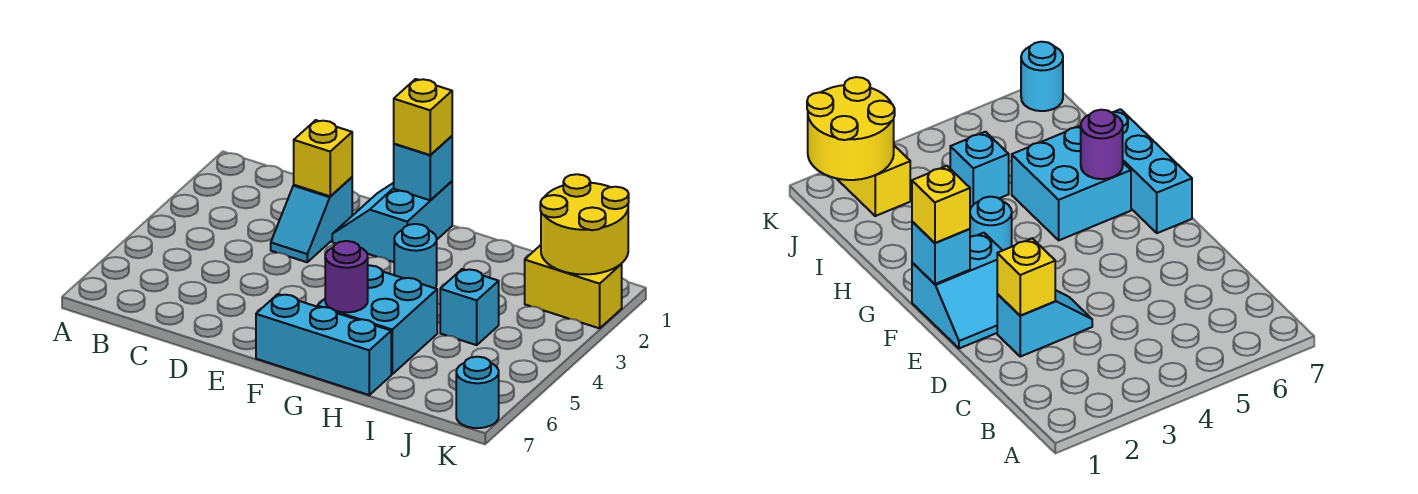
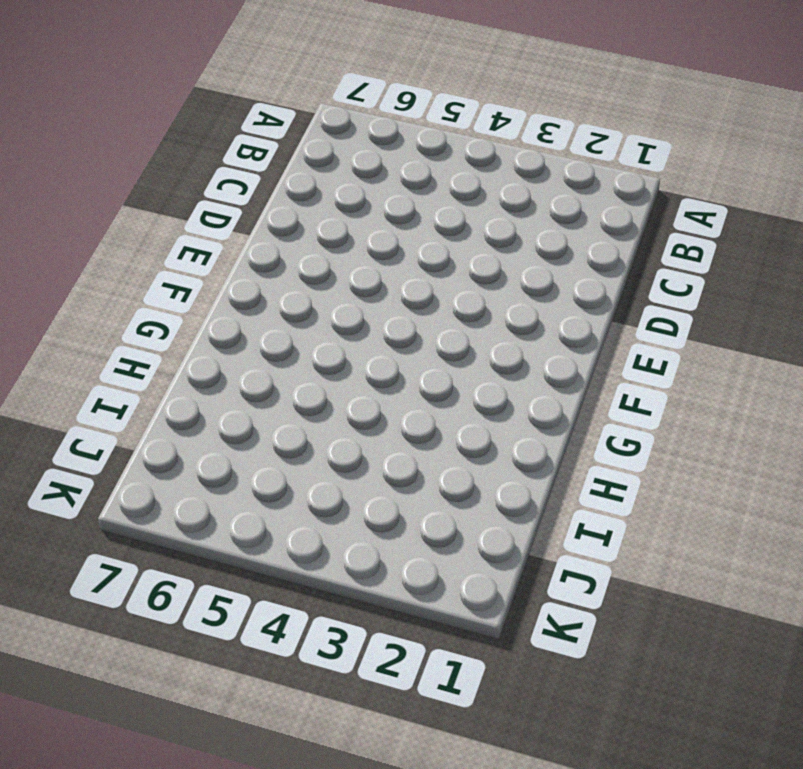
none -> cyan 1x2 slope [271,177,352,262]
none -> cyan 2x2 slope [332,181,452,262]
none -> cyan 1x3 brick [256,294,391,395]

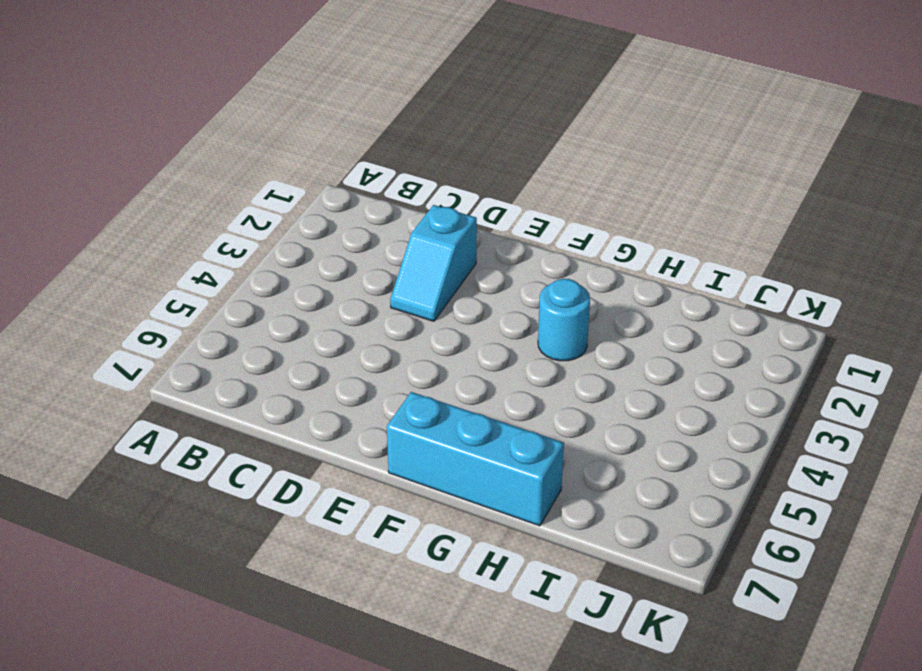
none -> cyan 2x2 slope [332,181,452,262]
none -> cyan 2x2 brick [317,265,437,374]
none -> cyan 1x1 brick [440,269,499,345]

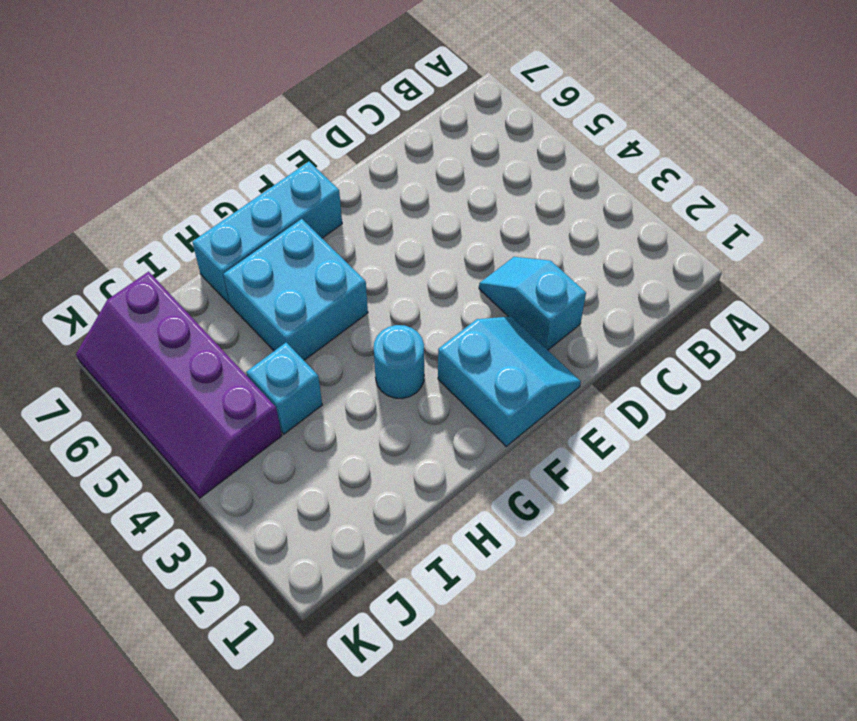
purple 2x4 slope [76,272,282,498] -> cyan 1x1 round brick [456,357,499,428]
none -> yellow 1x2 brick [525,245,622,328]
none -> yellow 1x1 brick [294,120,352,196]
none -> cyan 1x1 brick [394,136,452,200]

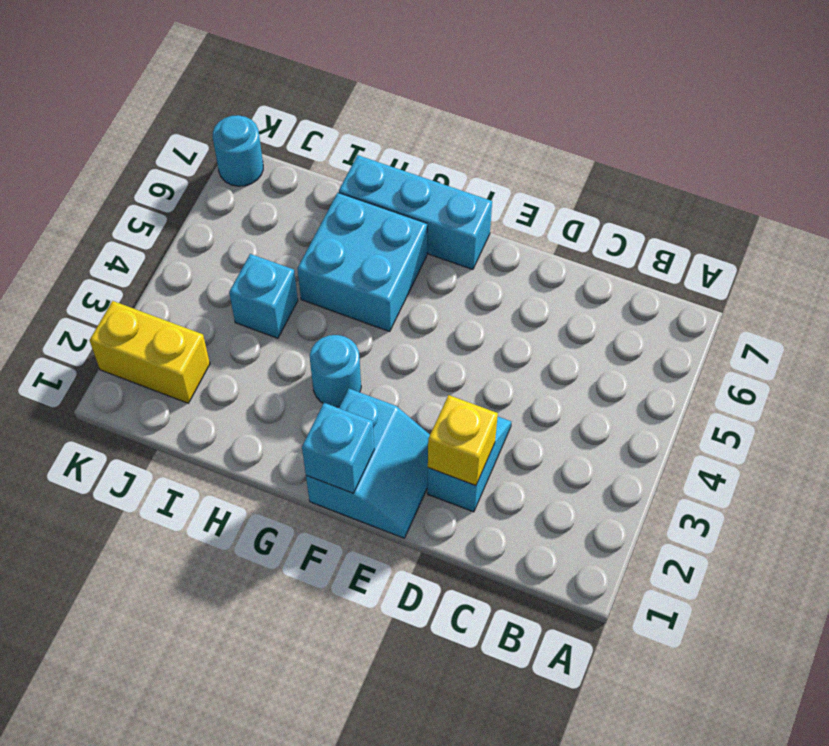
none -> purple 1x1 round brick [325,241,368,312]
none -> yellow 2x2 round brick [540,174,629,274]
none -> yellow 1x1 brick [394,79,452,155]

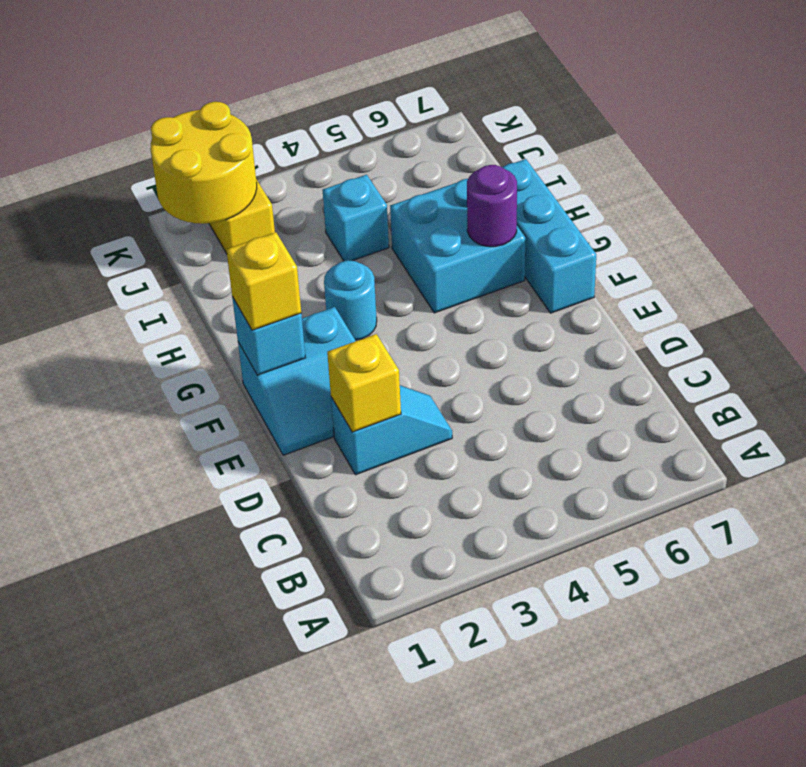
none -> cyan 1x1 round brick [456,357,499,428]

